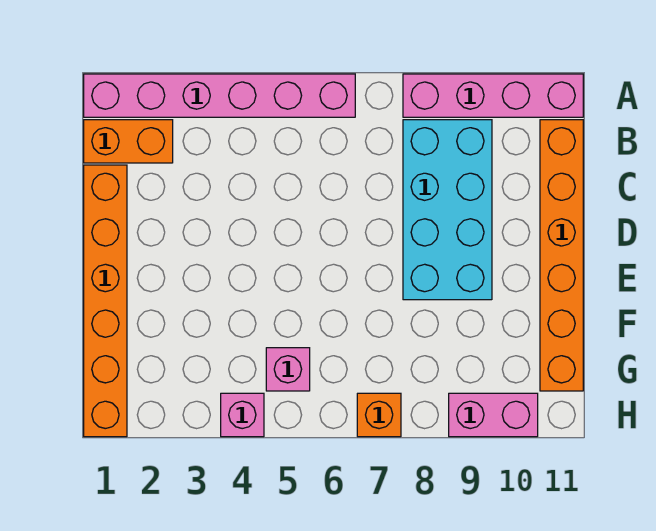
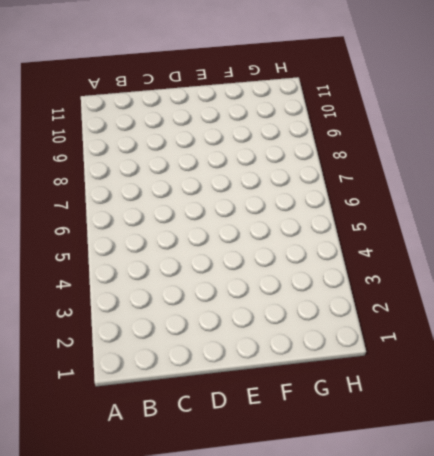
none -> pink 1x6 brick [84,74,355,117]
none -> pink 1x4 brick [403,74,583,117]

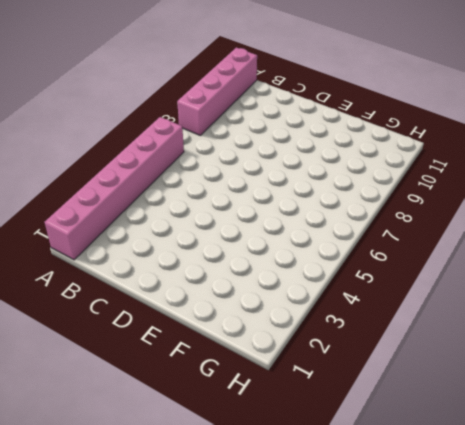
none -> orange 1x2 brick [84,120,173,163]
none -> cyan 2x4 brick [403,120,492,300]

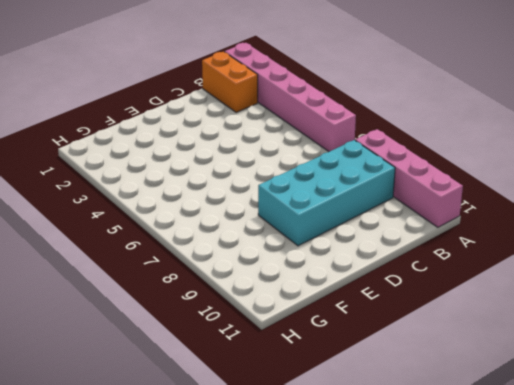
none -> orange 1x6 brick [540,120,583,391]
none -> orange 1x6 brick [84,165,127,437]

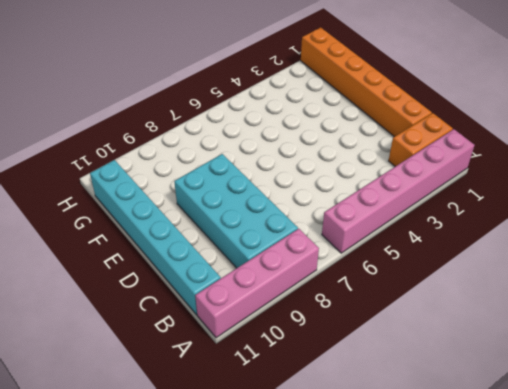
cyan 1x6 brick [90,160,221,315] -> orange 1x6 brick [540,120,583,391]
none -> pink 1x1 brick [266,348,310,391]
none -> pink 1x1 brick [221,393,264,437]

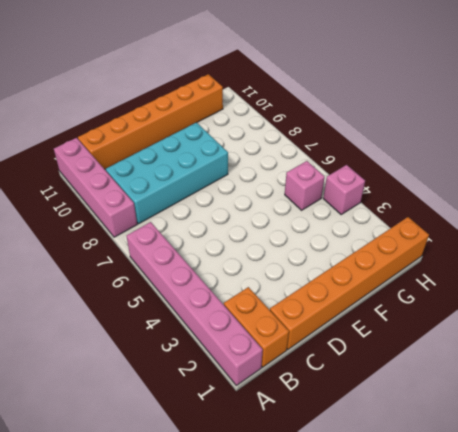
none -> orange 1x1 brick [357,393,401,437]
none -> pink 1x2 brick [449,393,538,437]

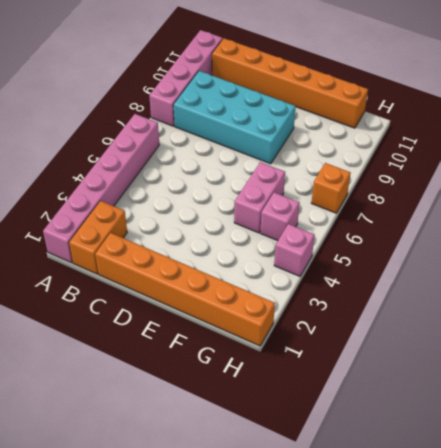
pink 1x2 brick [234,162,285,233] -> pink 1x2 brick moved to [449,393,538,437]

